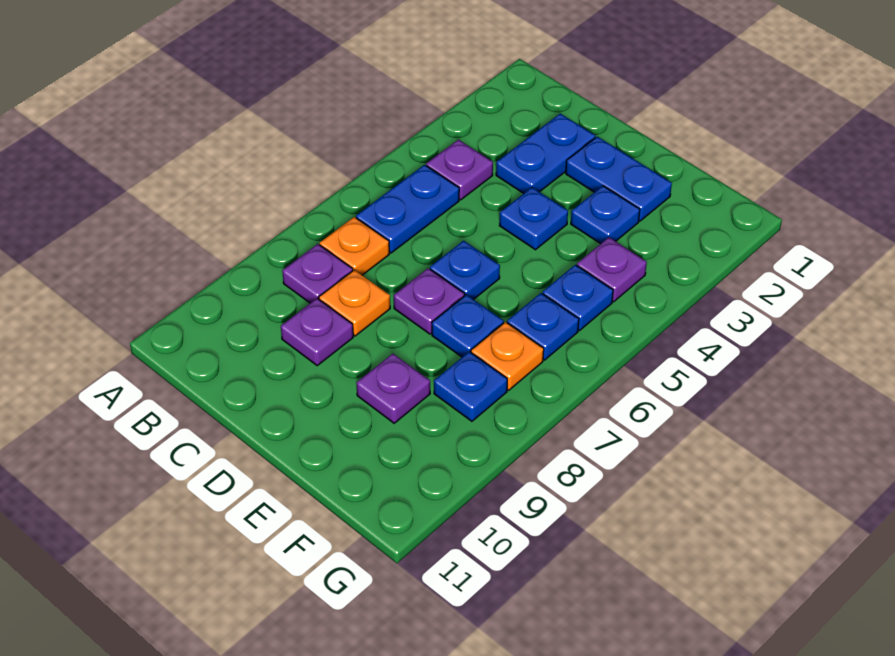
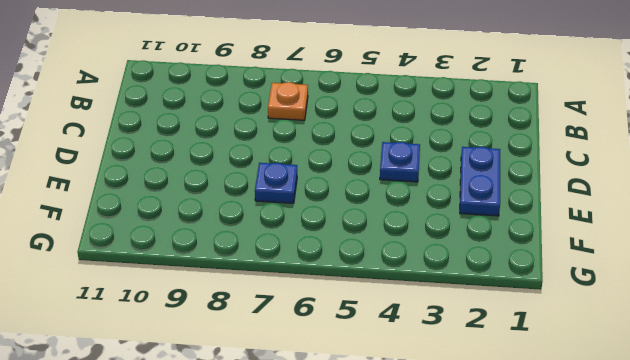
none -> purple 1x1 plate [426,140,493,200]
none -> blue 1x2 plate [356,165,459,253]
none -> purple 1x1 plate [282,244,353,303]

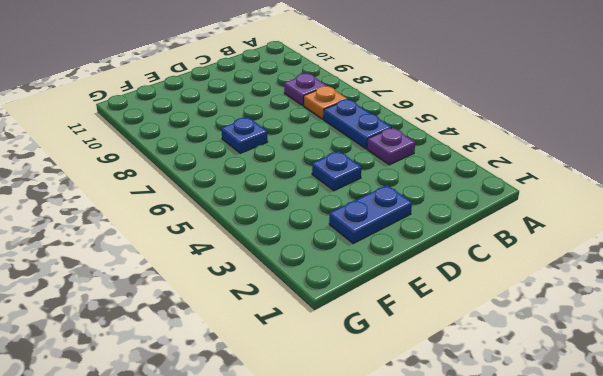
none -> blue 1x2 plate [496,114,595,194]
none -> orange 1x1 plate [319,270,390,336]
none -> purple 1x1 plate [281,298,353,365]

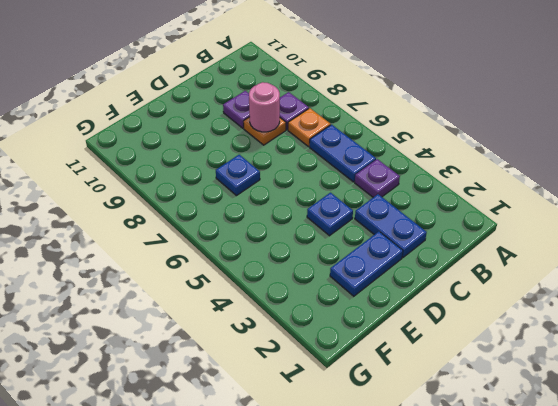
pink 1x1 round brick [249,82,280,132] -> none
none -> blue 1x1 plate [430,241,500,300]
none -> purple 1x1 plate [394,268,465,334]
none -> blue 1x1 plate [571,186,640,244]

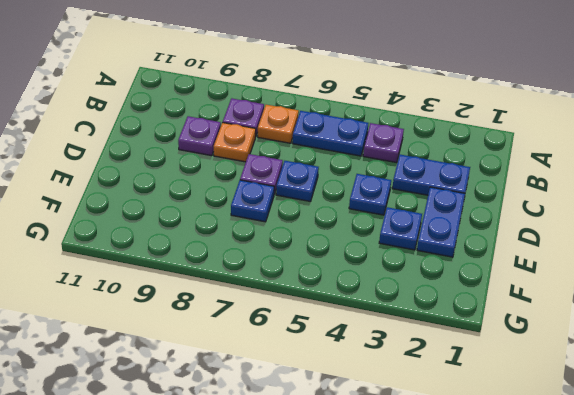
none -> purple 1x1 plate [357,354,430,423]
none -> purple 1x1 plate [577,237,647,302]
none -> blue 1x1 plate [542,265,613,331]

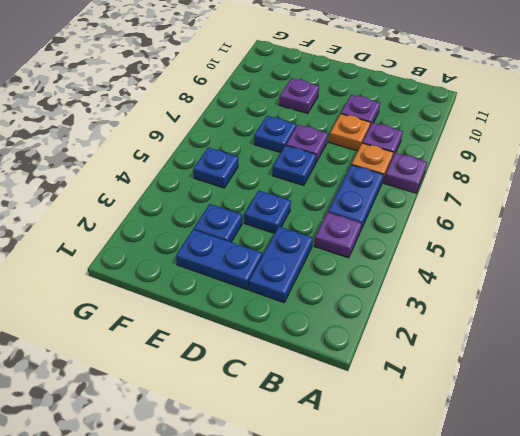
purple 1x1 plate [384,153,427,193] -> purple 1x1 plate moved to [577,237,647,302]
none -> blue 1x1 plate [507,293,579,360]
none -> orange 1x1 plate [471,322,544,390]
none -> blue 1x1 plate [434,352,507,421]

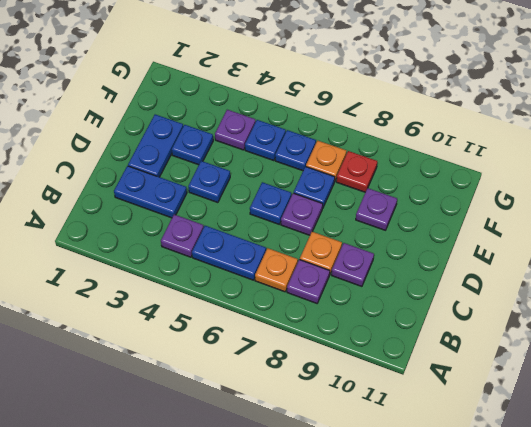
red 1x1 plate [336,151,377,192] -> blue 1x1 plate [434,352,507,421]

